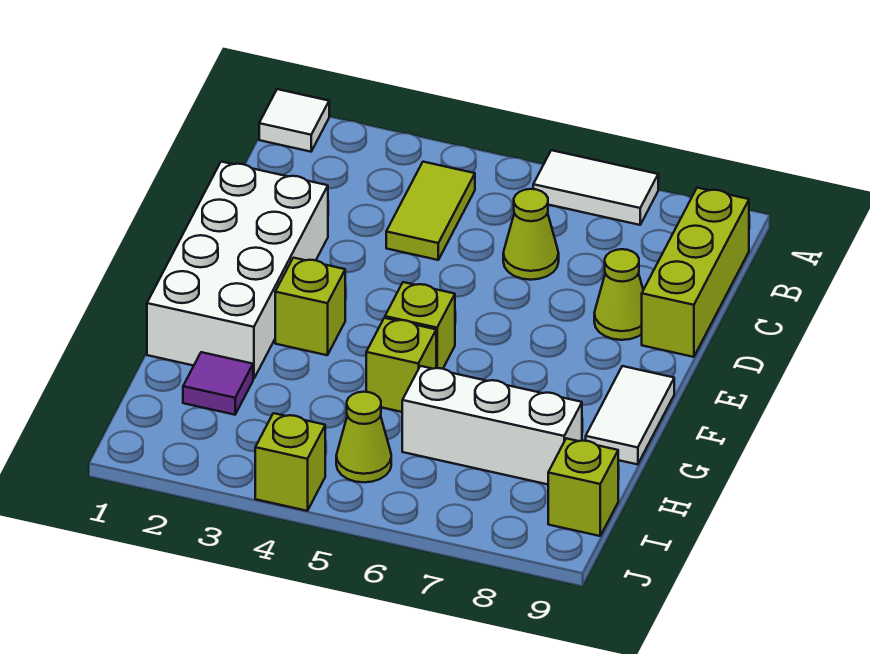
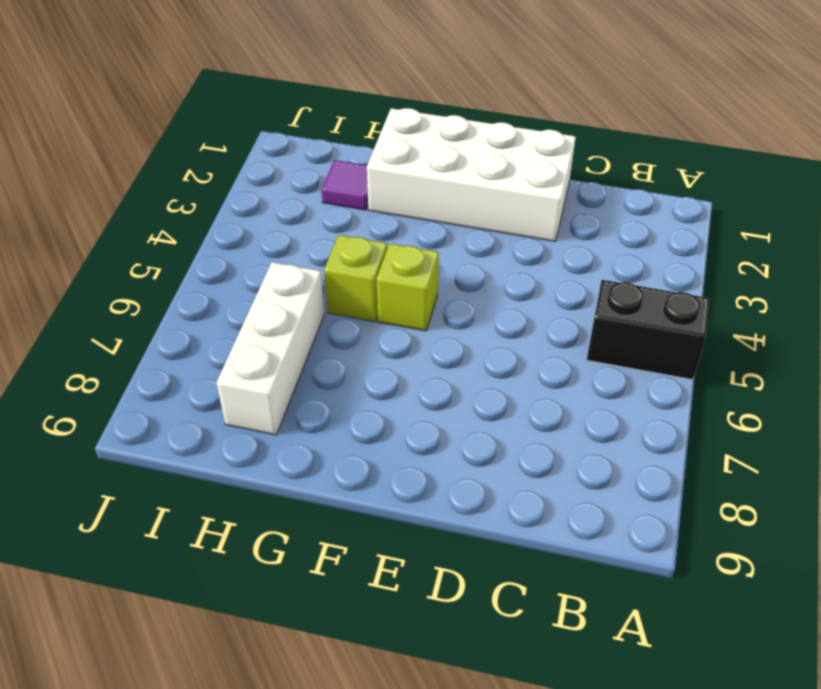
black 1x2 brick [587,280,709,379] -> none
none -> white 1x1 tile [259,89,329,152]
none -> white 1x2 tile [533,150,658,225]
none -> lime 1x2 tile [386,162,475,260]

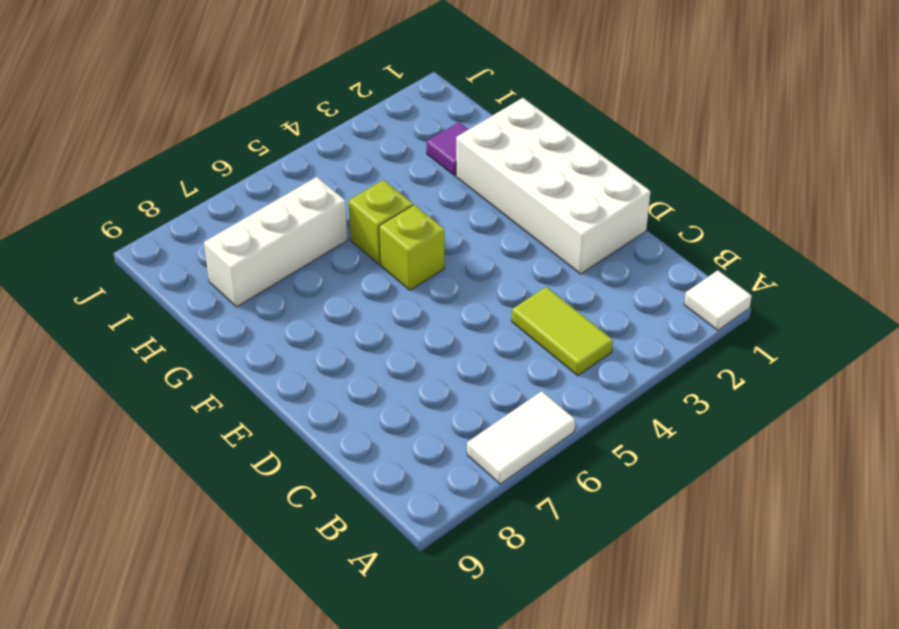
none -> lime 1x3 brick [642,188,749,357]
none -> lime 1x1 cone [503,189,559,280]
none -> lime 1x1 cone [594,249,643,340]

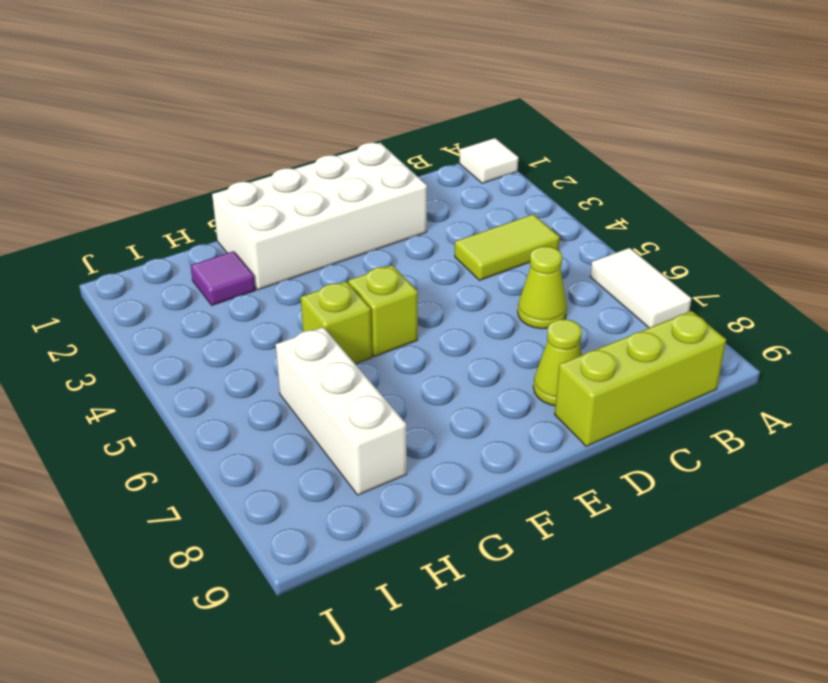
none -> lime 1x1 brick [275,258,345,355]
none -> white 1x2 tile [586,366,674,464]
none -> lime 1x1 cone [336,392,391,482]

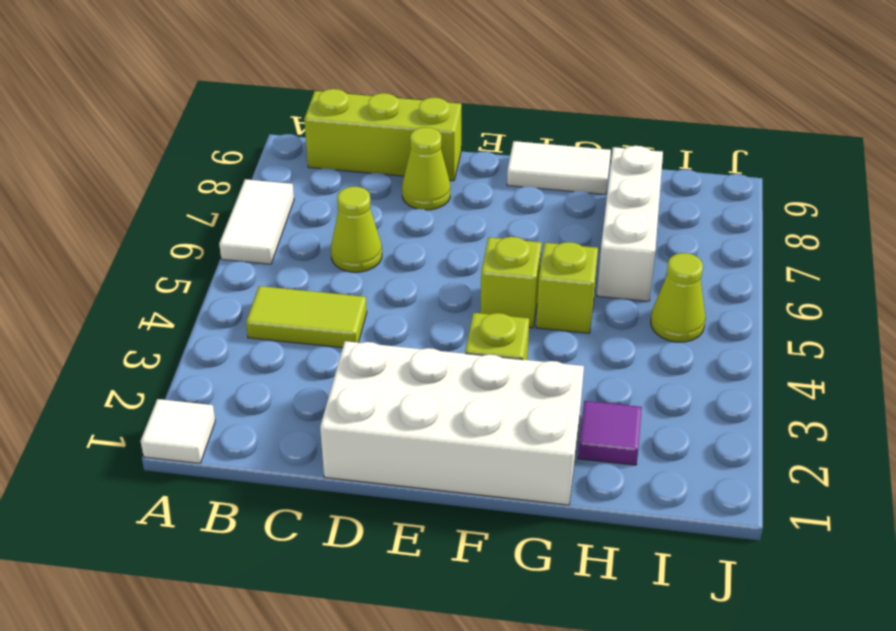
none -> lime 1x1 brick [548,438,618,536]
none -> lime 1x1 brick [255,413,325,511]

